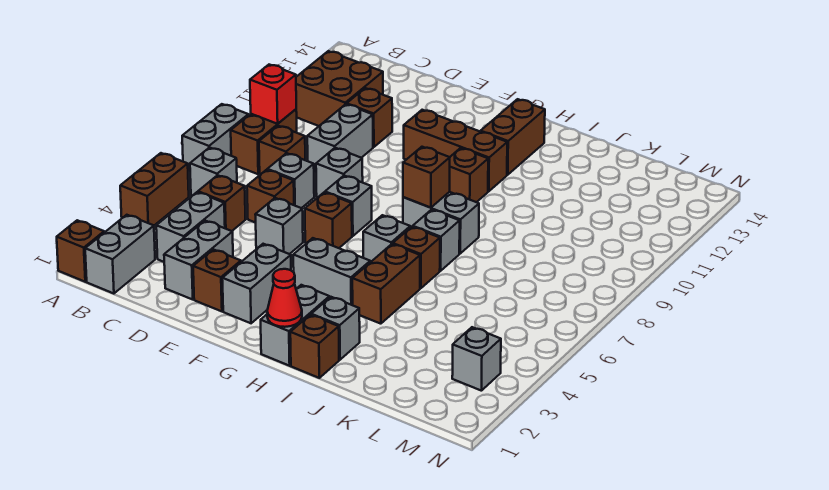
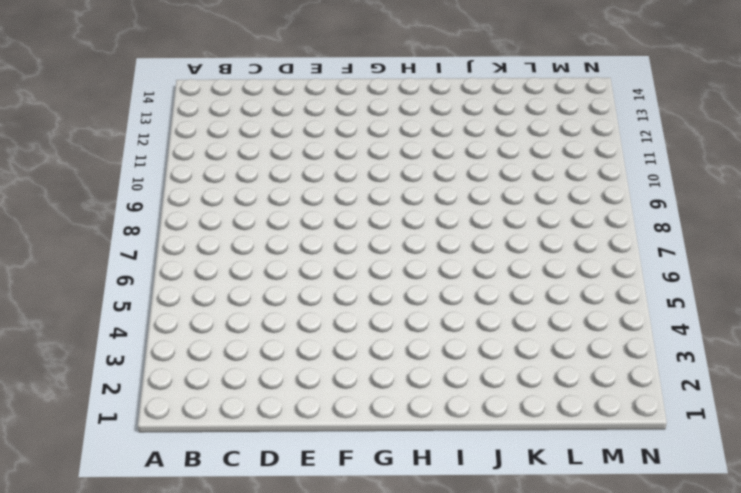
none -> brown 1x1 brick [57,220,104,282]
none -> brown 1x2 brick [120,153,189,225]
none -> grey 1x2 brick [182,104,248,172]
none -> grey 1x2 brick [85,215,155,294]

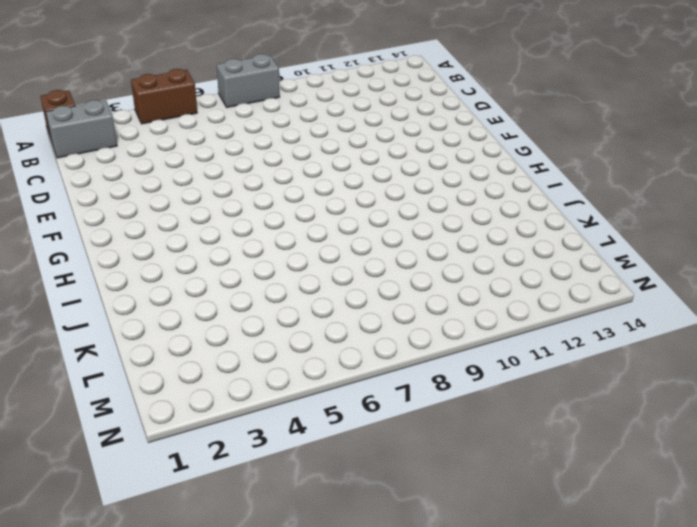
none -> grey 1x1 brick [190,148,237,196]
none -> brown 1x2 brick [231,109,297,174]
none -> brown 2x2 brick [296,51,383,126]
none -> grey 1x2 brick [156,192,225,262]

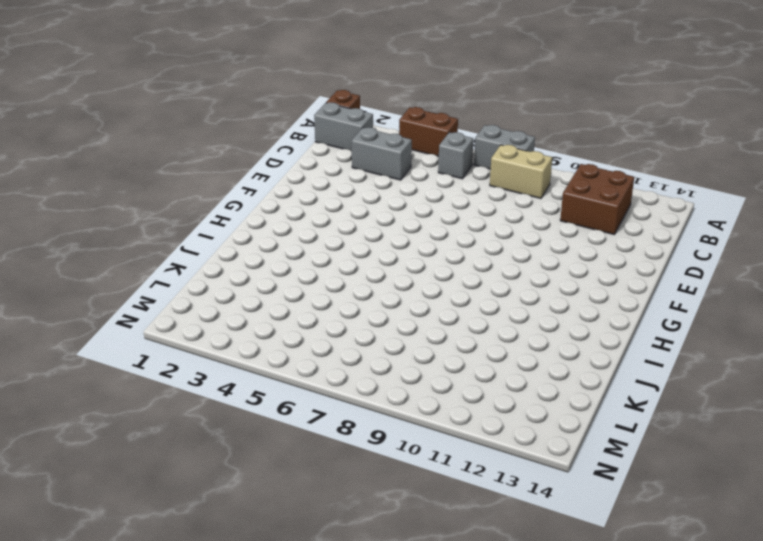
tan 1x2 brick [490,145,552,198] -> brown 1x2 brick [231,109,297,174]
none -> brown 1x1 brick [198,175,246,231]
none -> brown 1x1 brick [259,126,305,175]
none -> grey 1x2 brick [164,221,233,299]
none -> brown 1x1 brick [247,170,294,223]

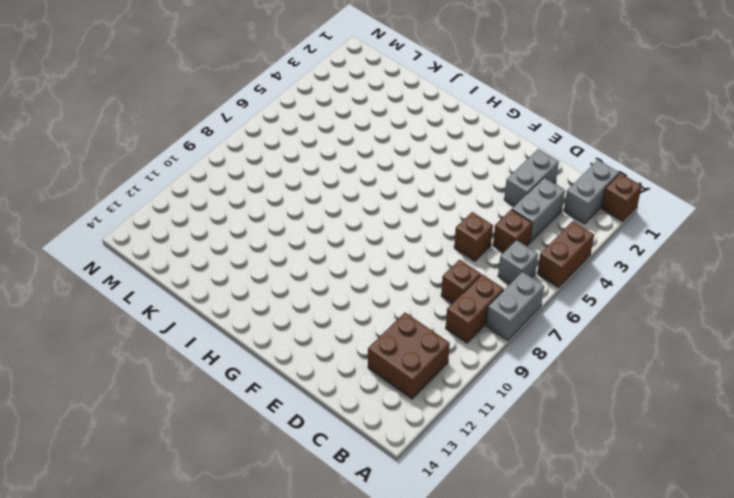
none -> grey 1x1 brick [267,153,314,208]
none -> grey 1x2 brick [307,104,373,173]
none -> brown 1x1 brick [347,88,392,147]
none -> brown 1x1 brick [193,249,241,311]

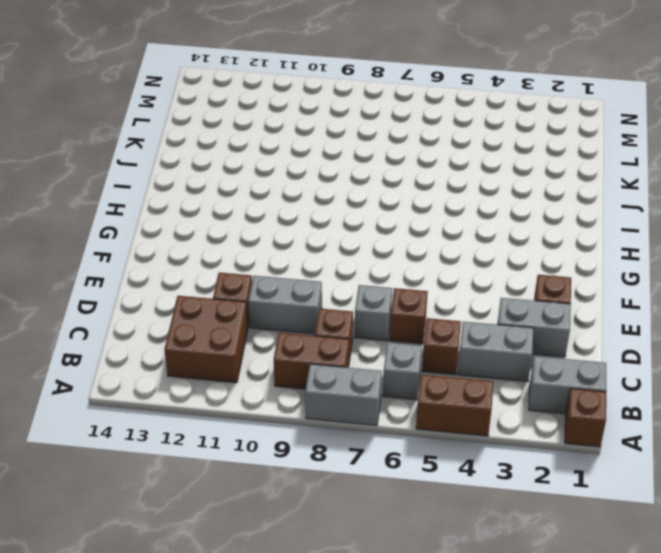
none -> grey 1x1 brick [255,198,303,254]
none -> grey 1x1 brick [316,148,363,198]
none -> grey 1x2 brick [222,244,291,323]
none -> brown 1x1 brick [305,192,352,248]

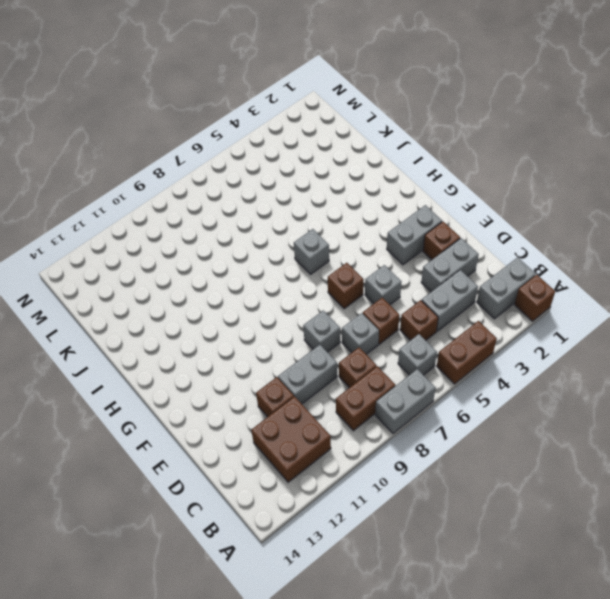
none -> grey 1x1 brick [325,176,372,236]
none -> brown 1x3 brick [404,110,507,191]
none -> grey 1x2 brick [293,238,370,305]
none -> grey 1x2 brick [261,285,330,366]

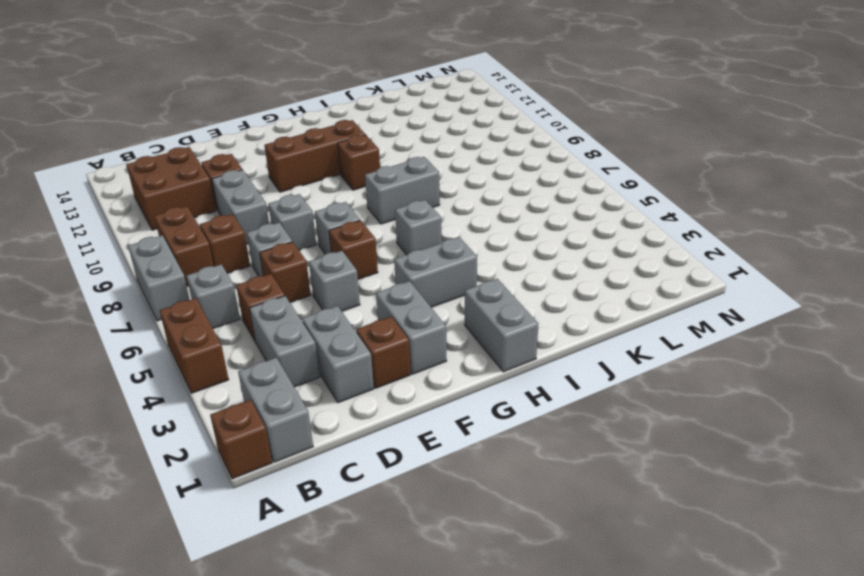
none -> brown 1x2 brick [481,99,545,175]
none -> brown 1x1 brick [290,315,339,378]
none -> grey 1x1 brick [311,297,360,360]
none -> brown 1x2 brick [352,244,420,324]

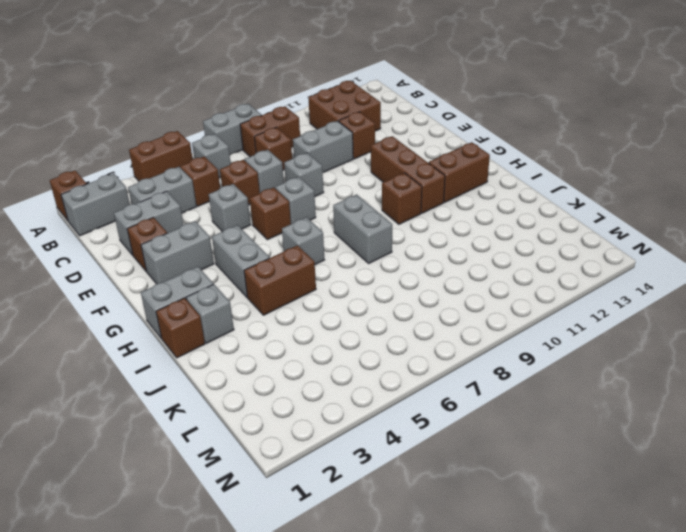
none -> brown 1x1 brick [393,227,440,288]
none -> grey 1x1 brick [413,210,460,271]
none -> grey 1x1 brick [452,327,501,391]
none -> red 1x1 brick [250,65,296,124]

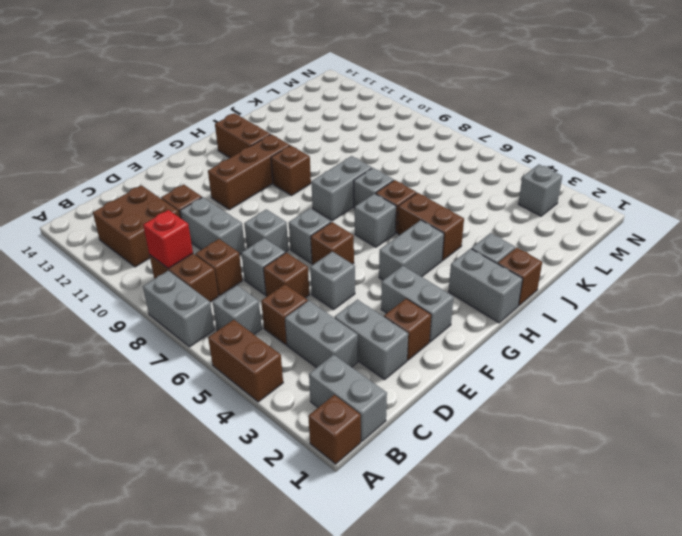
none -> red 1x1 cone [267,269,302,327]
none -> brown 1x1 brick [403,147,450,208]

